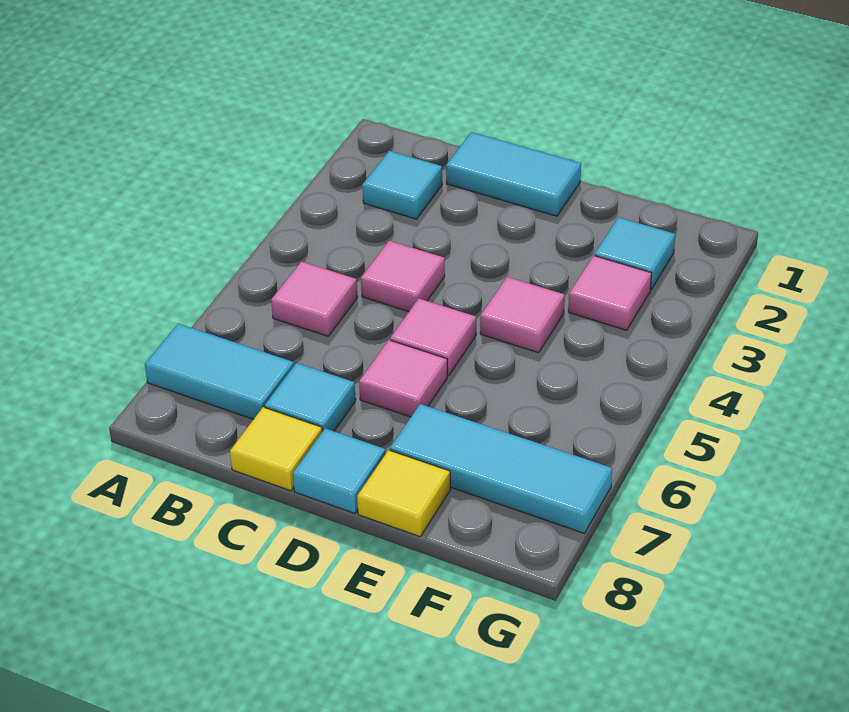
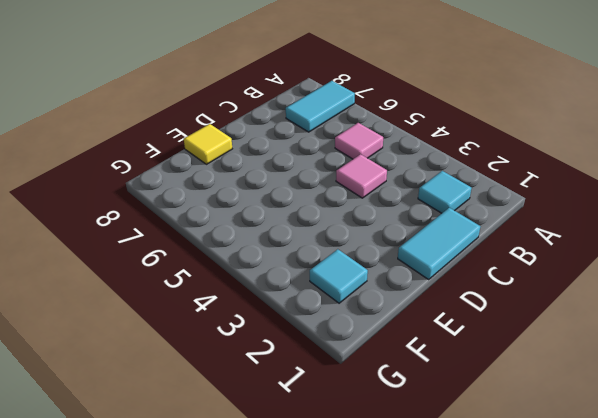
none -> cyan 1x1 tile [265,363,356,432]
none -> yellow 1x1 tile [230,407,322,491]
none -> pink 1x1 tile [390,299,476,376]

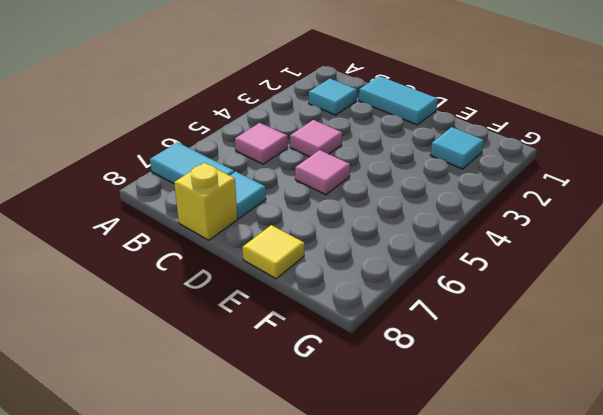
yellow 1x1 brick [174,163,237,240] -> yellow 1x1 tile [230,407,322,491]
none -> pink 1x1 tile [359,340,447,417]
none -> cyan 1x1 tile [293,428,386,513]
none -> pink 1x1 tile [480,277,565,353]

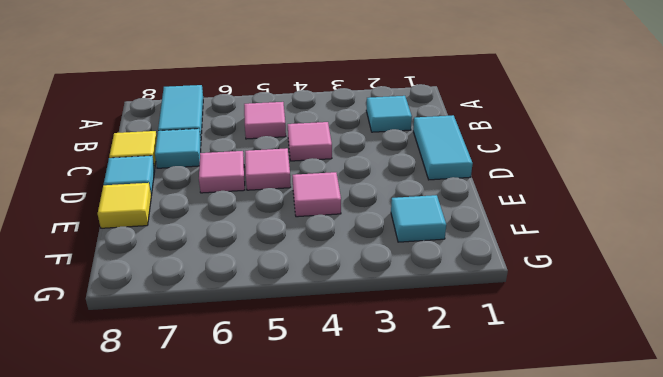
none -> cyan 1x3 tile [390,404,612,533]
none -> pink 1x1 tile [568,256,652,330]

